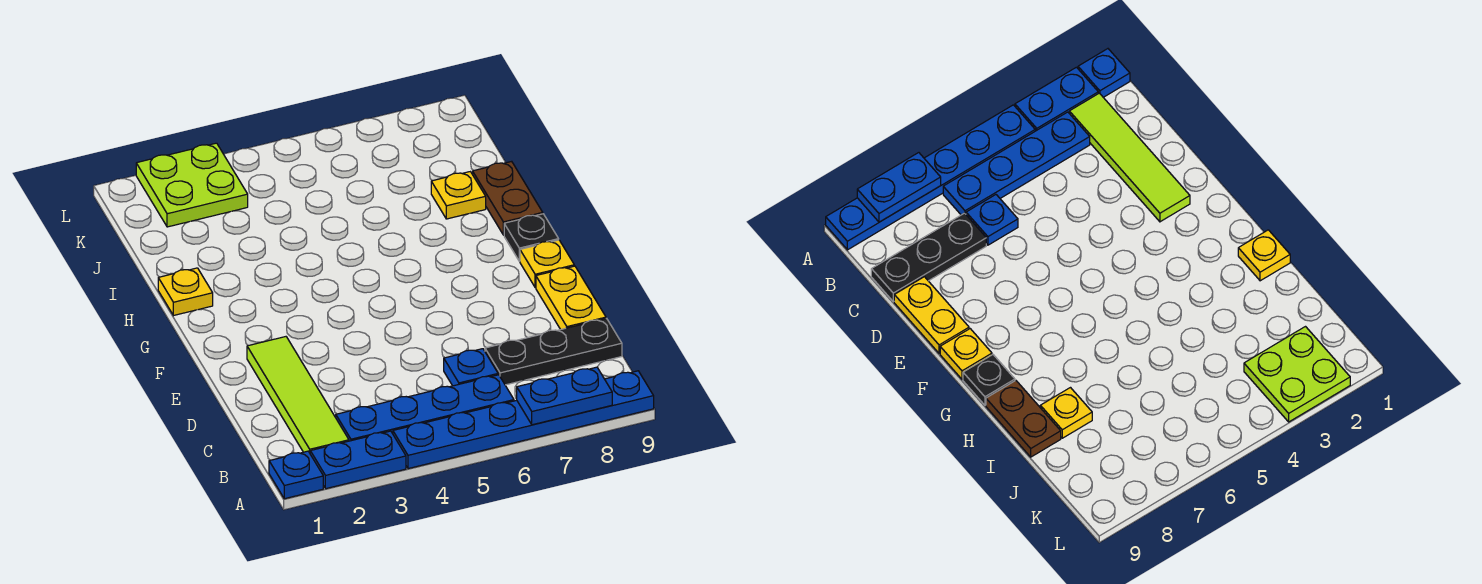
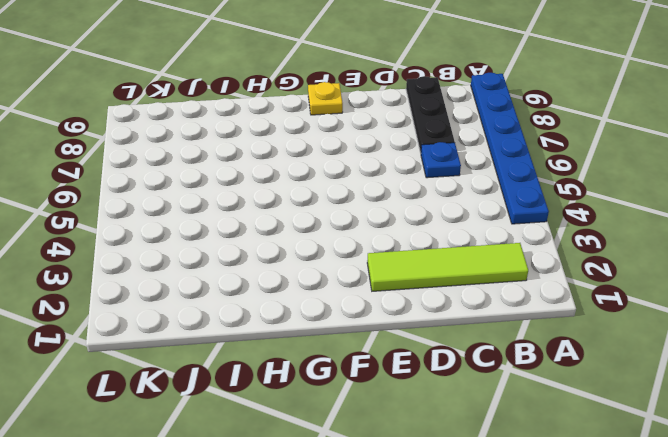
none -> blue 1x1 plate [269,451,323,499]
none -> blue 1x2 plate [310,431,406,489]
none -> blue 1x4 plate [336,375,514,441]

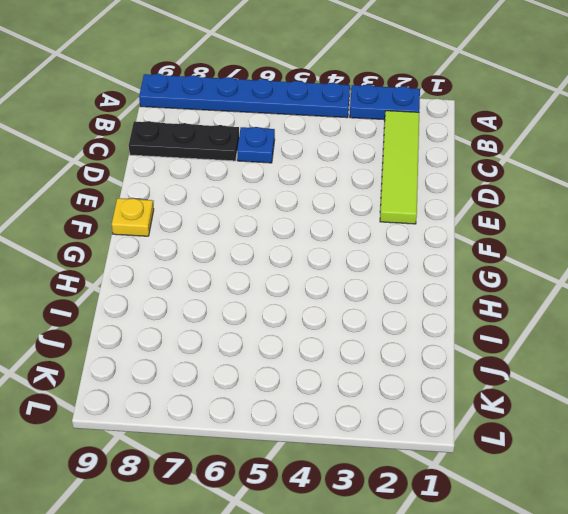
none -> blue 1x1 plate [269,451,323,499]
none -> blue 1x4 plate [336,375,514,441]
none -> yellow 1x2 plate [536,266,606,330]

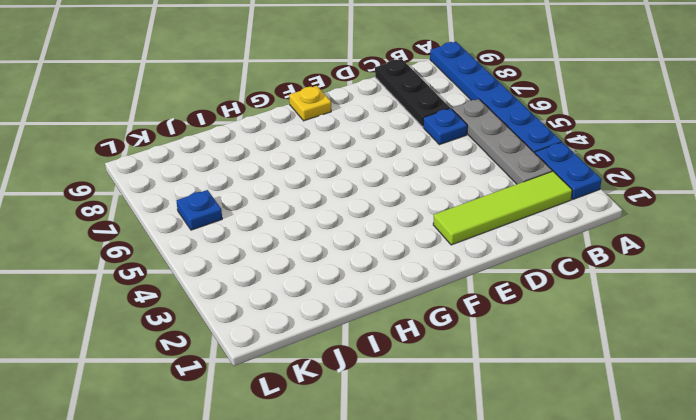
grey 1x4 plate [452,99,552,184] -> blue 1x4 plate [336,375,514,441]
blue 1x1 plate [177,190,222,230] -> blue 1x1 plate moved to [269,451,323,499]
none -> yellow 1x2 plate [536,266,606,330]
none -> black 1x1 plate [504,214,559,261]
none -> yellow 1x1 plate [158,268,213,316]

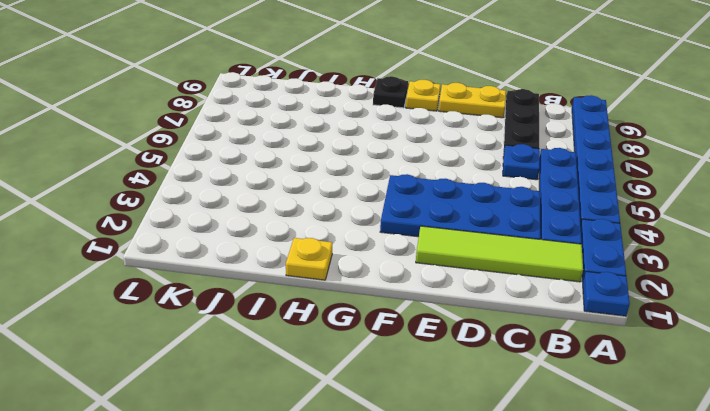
blue 2x4 plate [380,174,540,239] -> none
none -> brown 1x2 plate [473,161,543,235]
none -> yellow 1x1 plate [431,172,486,219]
none -> lime 2x2 plate [136,143,248,227]

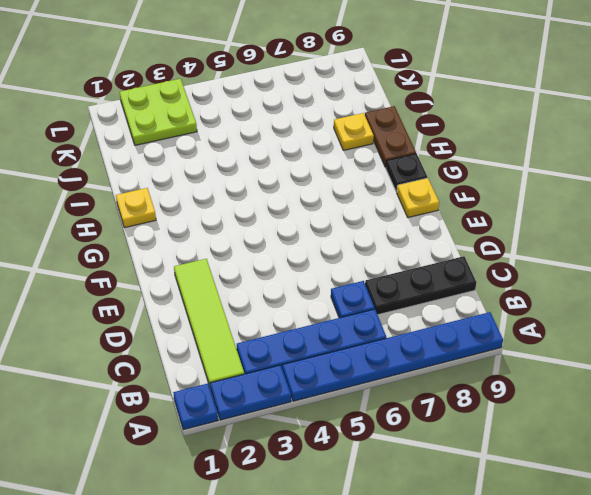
none -> yellow 1x2 plate [536,266,606,330]
none -> blue 1x2 plate [517,367,612,425]

